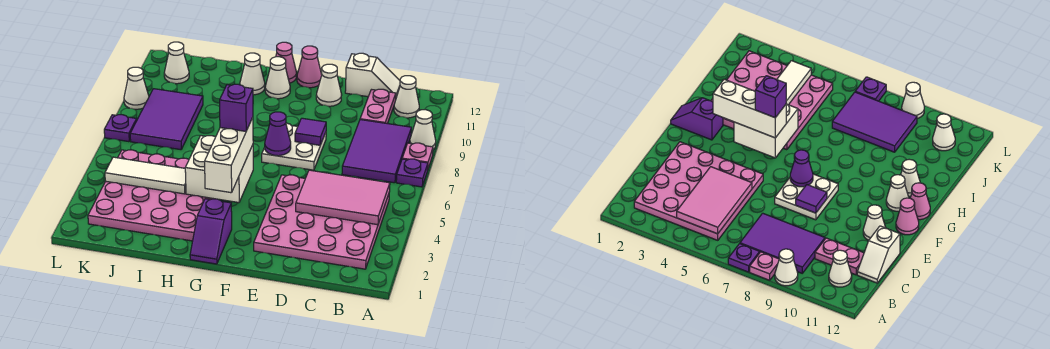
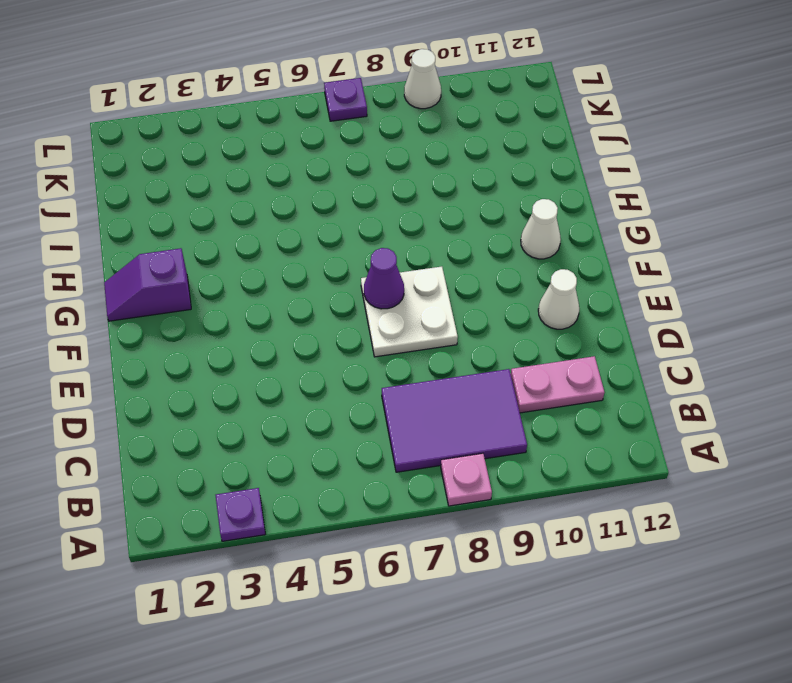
purple 1x1 plate [216,488,265,541] -> purple 1x1 plate moved to [396,159,428,187]
none -> white 1x1 cone [410,110,436,150]
none -> pink 4x4 plate [254,175,389,269]
none -> white 1x1 cone [394,76,419,118]

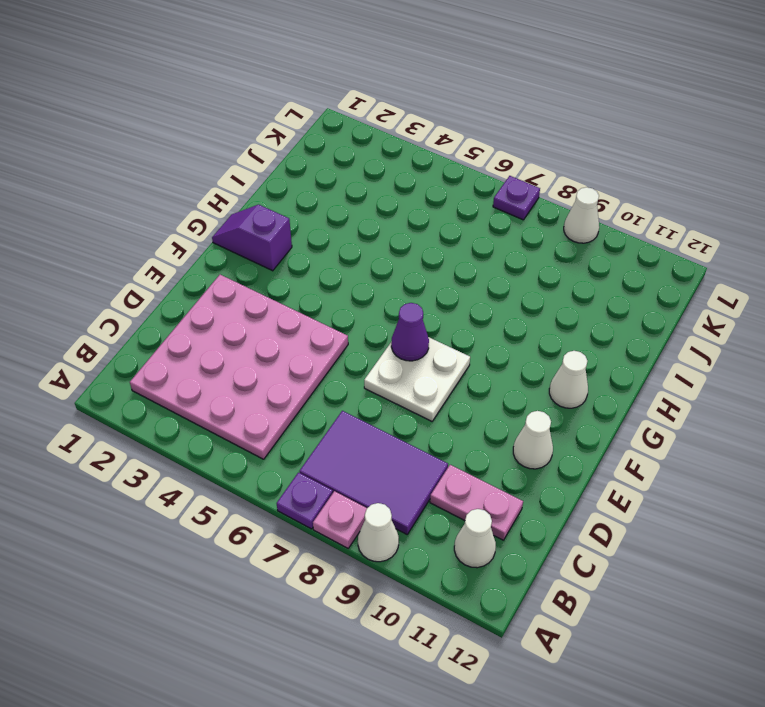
none -> white 1x2 slope [345,53,400,98]
none -> pink 1x1 cone [297,46,322,88]
none -> pink 1x1 cone [276,42,296,83]

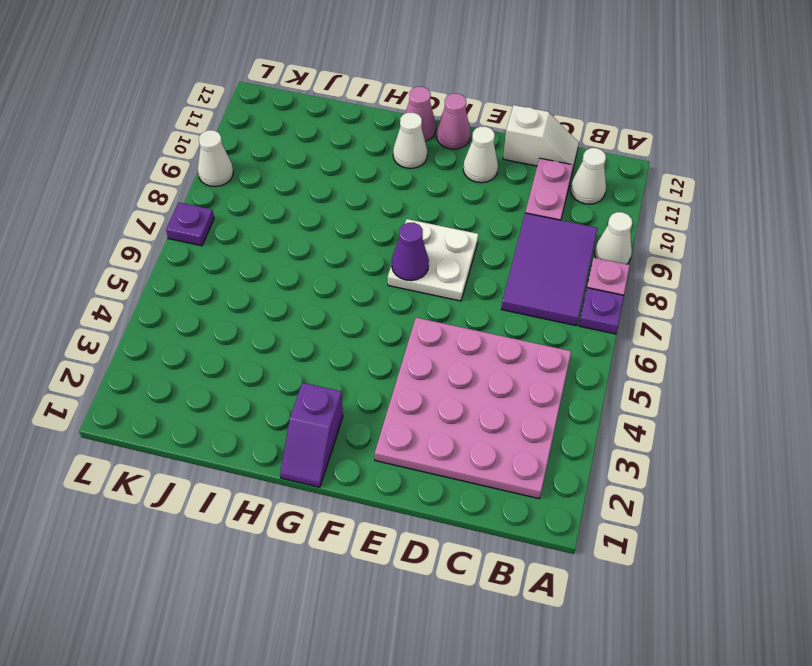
none -> pink 4x4 plate [88,150,213,241]
none -> white 1x1 cone [240,53,265,95]
none -> purple 2x3 tile [130,89,203,150]

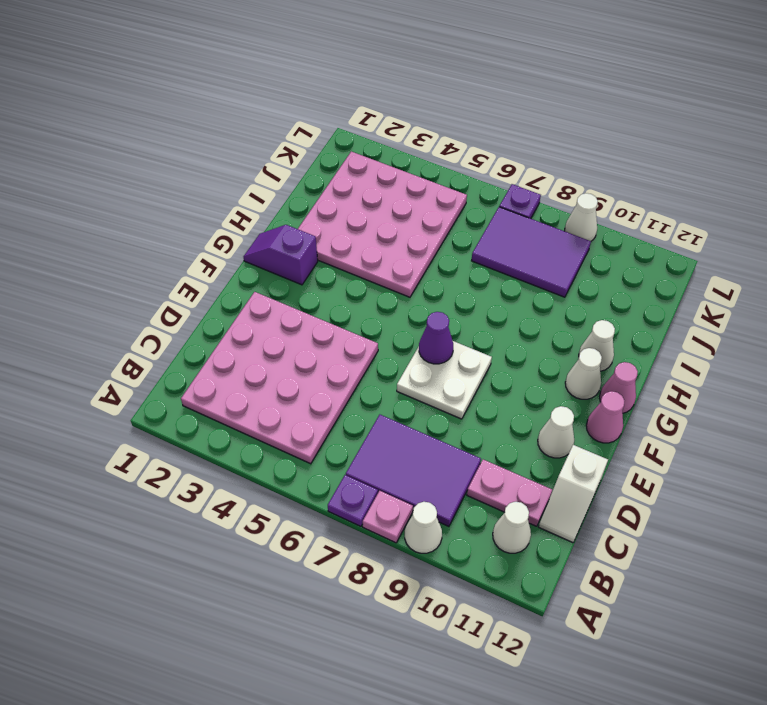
none -> white 1x1 cone [164,42,189,84]
none -> pink 2x3 tile [296,170,390,225]
none -> purple 1x1 tile [295,118,326,145]

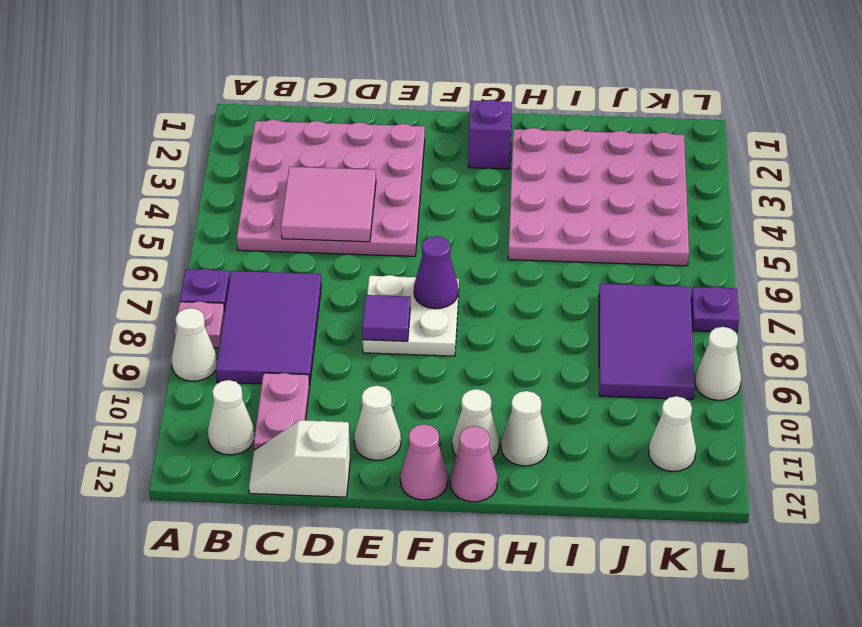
pink 2x2 tile [281,167,376,242] -> pink 2x3 tile [296,170,390,225]
none -> white 2x2 brick [185,136,253,203]
none -> white 1x3 tile [105,157,186,194]
none -> white 1x3 brick [205,117,253,193]

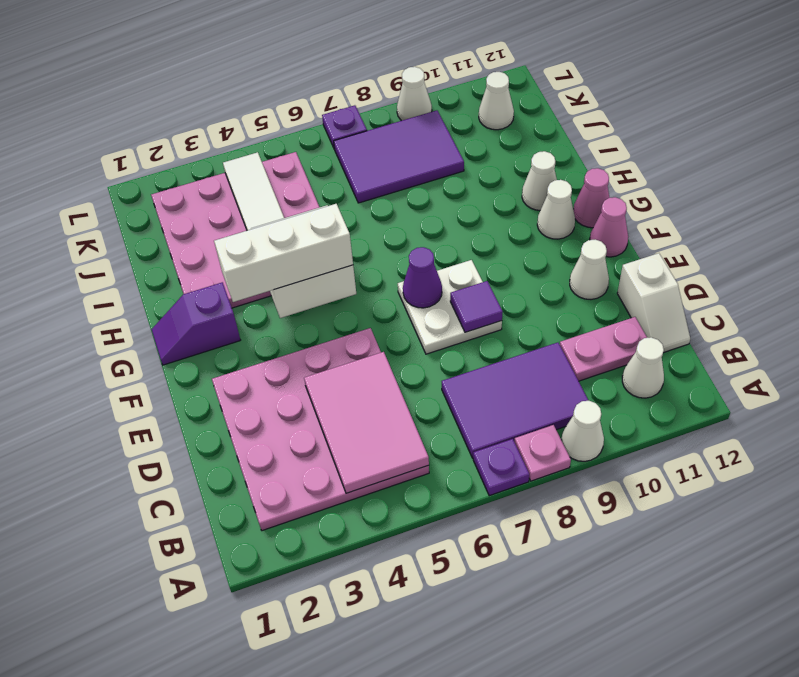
none -> purple 1x1 brick [220,84,253,131]

